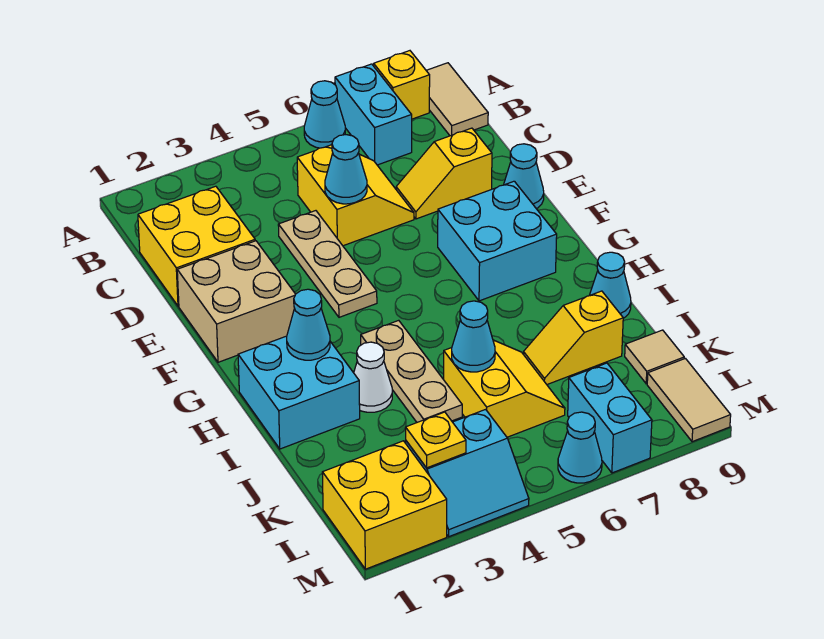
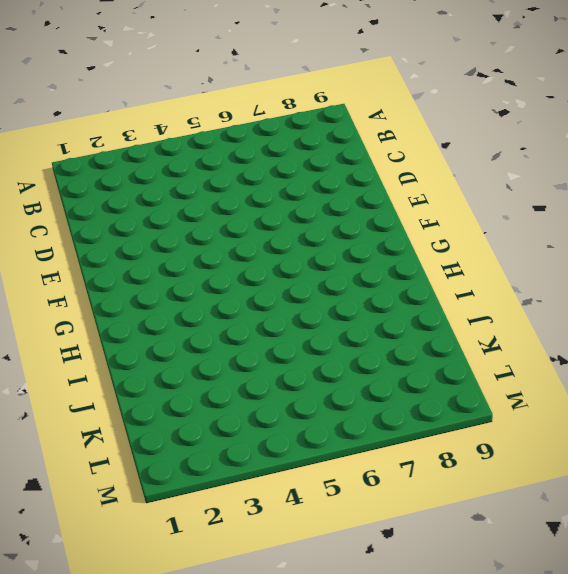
none -> cyan 1x1 cone [304,81,345,148]
none -> cyan 1x2 brick [335,64,412,165]
none -> yellow 1x1 brick [374,51,430,119]

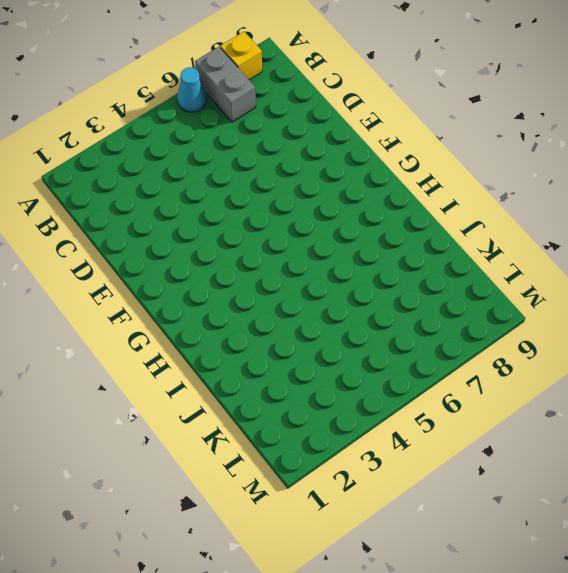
grey 1x2 brick [195,47,256,122] -> cyan 1x2 brick [335,64,412,165]
none -> tan 1x2 tile [426,63,488,136]
none -> yellow 2x2 brick [138,186,255,306]
none -> yellow 2x2 slope [297,145,414,246]

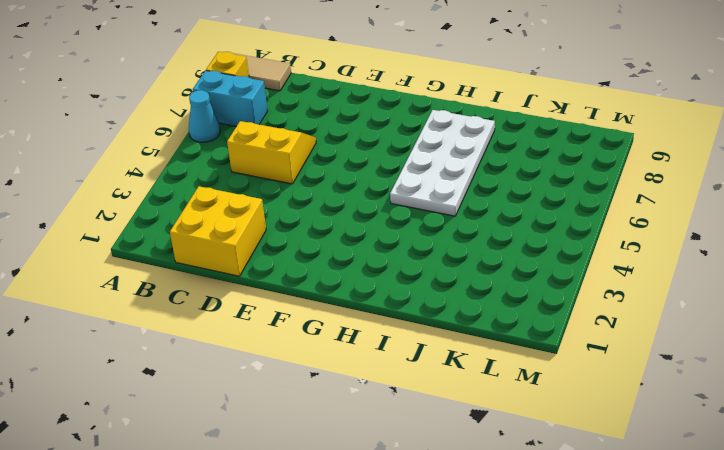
white 2x4 plate [390,110,495,216] -> none
none -> tan 1x3 plate [278,211,377,317]
none -> yellow 1x2 slope [396,128,492,219]
none -> tan 2x2 brick [177,241,296,362]

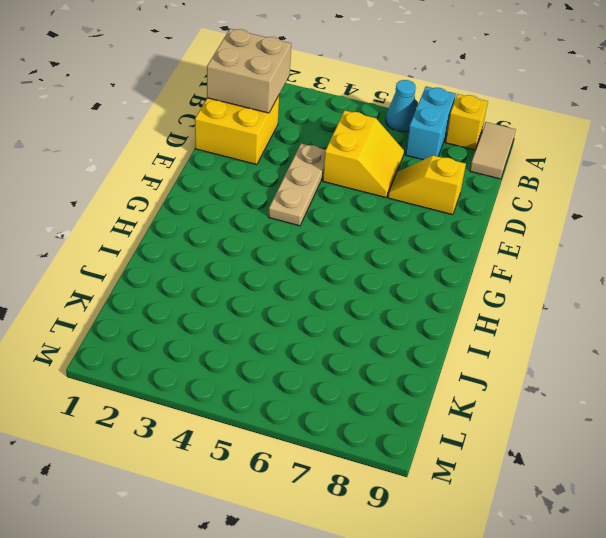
tan 2x2 brick [207,29,291,113] -> tan 2x2 brick moved to [177,241,296,362]
none -> cyan 1x1 cone [504,144,544,209]
none -> cyan 2x2 brick [438,181,557,301]
none -> cyan 2x2 brick [238,336,360,449]

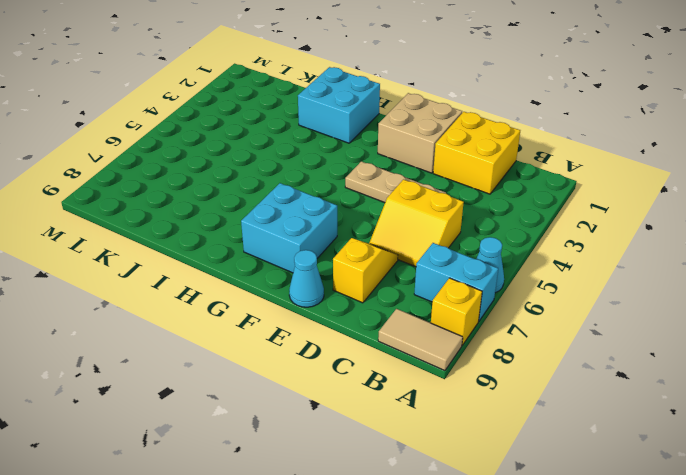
none -> tan 1x3 plate [361,320,462,422]
none -> white 1x1 cone [354,342,392,412]
none -> cyan 1x1 cone [589,252,631,318]

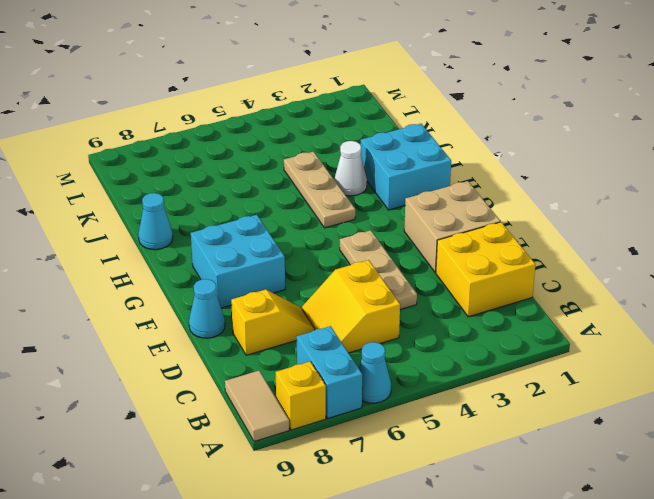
none -> yellow 2x2 slope [444,340,565,437]
none -> yellow 1x2 slope [523,291,623,384]
none -> tan 1x1 tile [625,330,684,384]

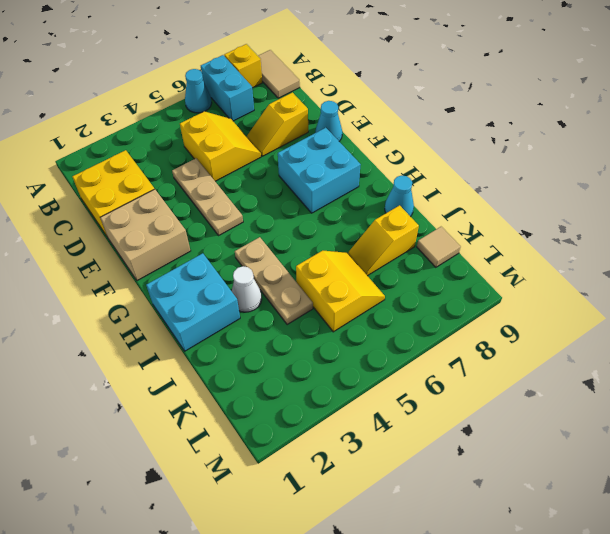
none -> yellow 2x2 brick [322,441,447,569]
none -> cyan 2x2 slope [406,409,529,537]
none -> cyan 1x2 brick [568,363,652,473]

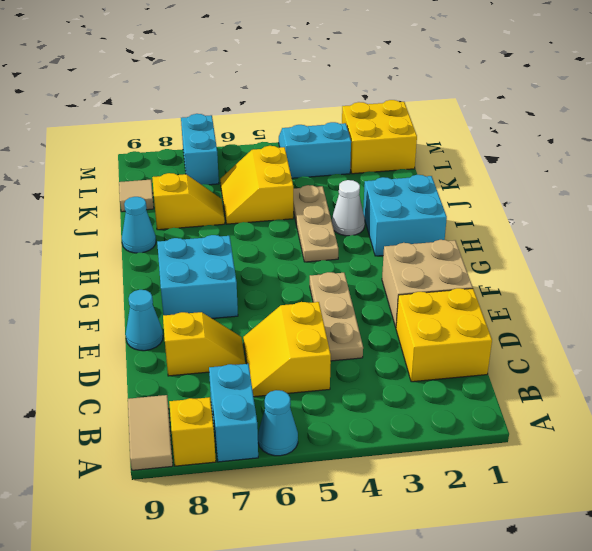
none -> tan 1x2 tile [647,358,731,442]
none -> cyan 1x1 cone [558,412,602,483]
none -> cyan 1x1 cone [325,135,367,204]

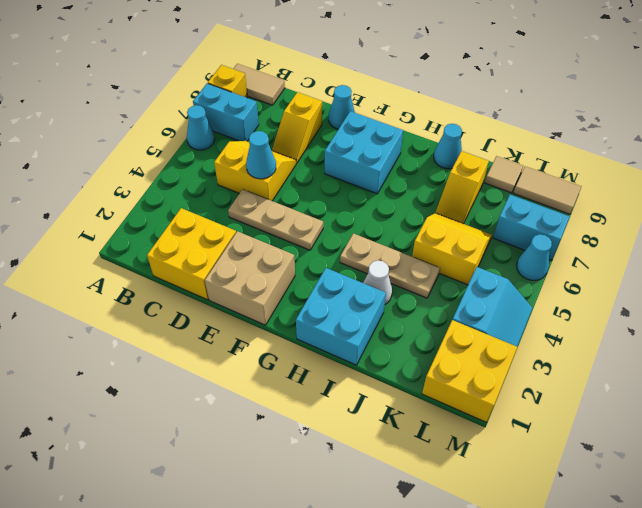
none -> cyan 1x1 cone [287,289,330,360]
none -> cyan 1x1 cone [452,301,495,372]
none -> yellow 1x1 plate [406,412,466,468]

